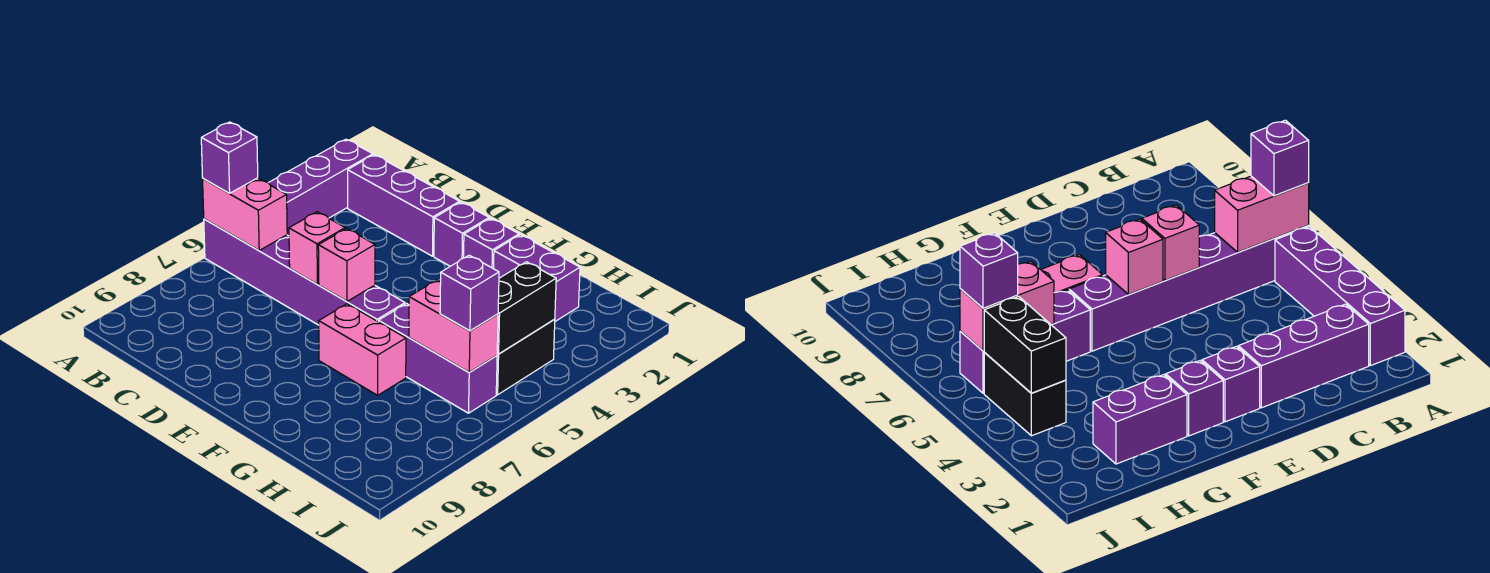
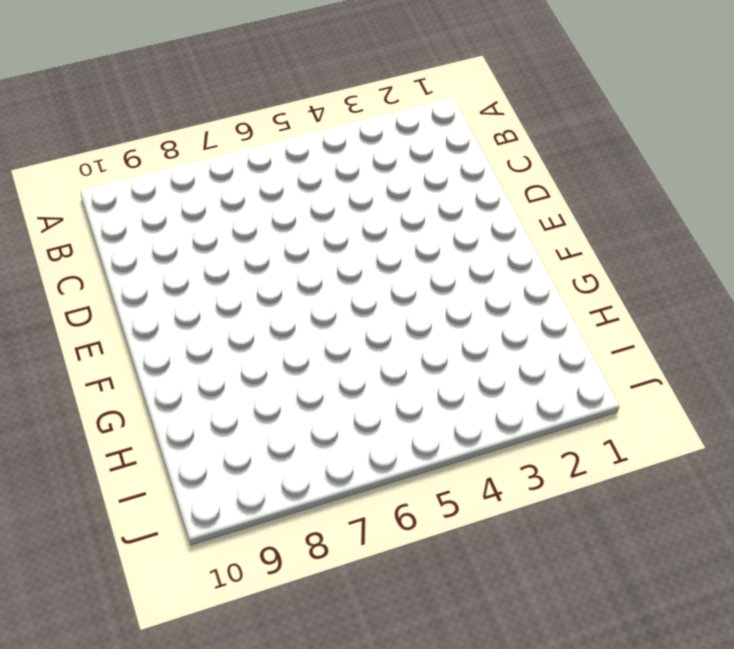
none -> purple 1x4 brick [269,139,373,236]
none -> purple 1x6 brick [204,219,405,325]
none -> purple 1x3 brick [348,155,460,256]

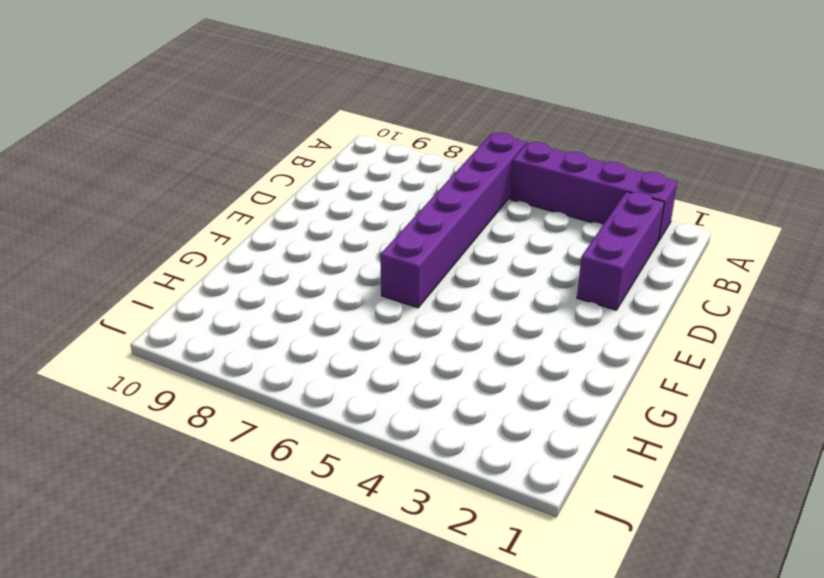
none -> purple 1x1 brick [434,202,489,266]
none -> purple 1x1 brick [464,218,519,269]
none -> pink 1x2 brick [319,304,406,395]

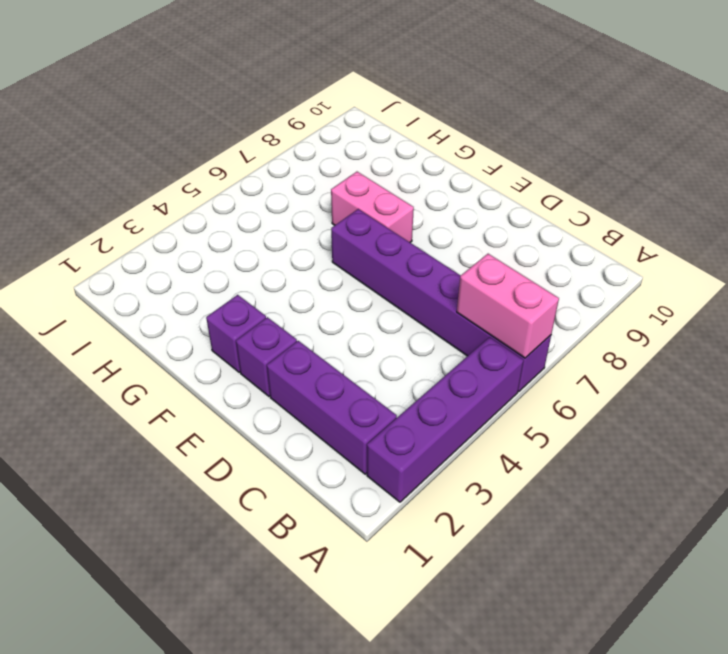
none -> purple 1x2 brick [494,235,580,321]
none -> purple 1x3 brick [379,304,497,413]
none -> black 1x2 brick [496,319,555,395]

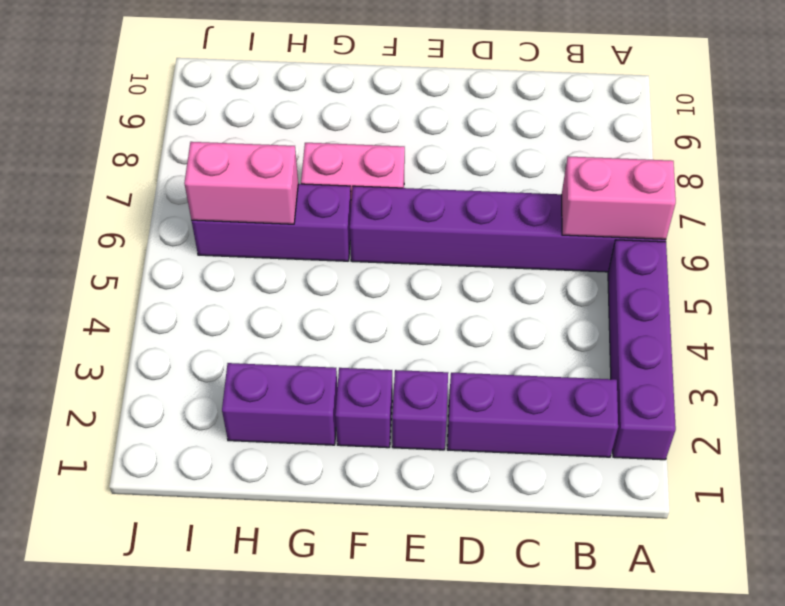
none -> black 1x2 brick [496,319,555,395]
none -> pink 1x1 brick [289,212,345,284]
none -> pink 1x1 brick [318,228,375,301]

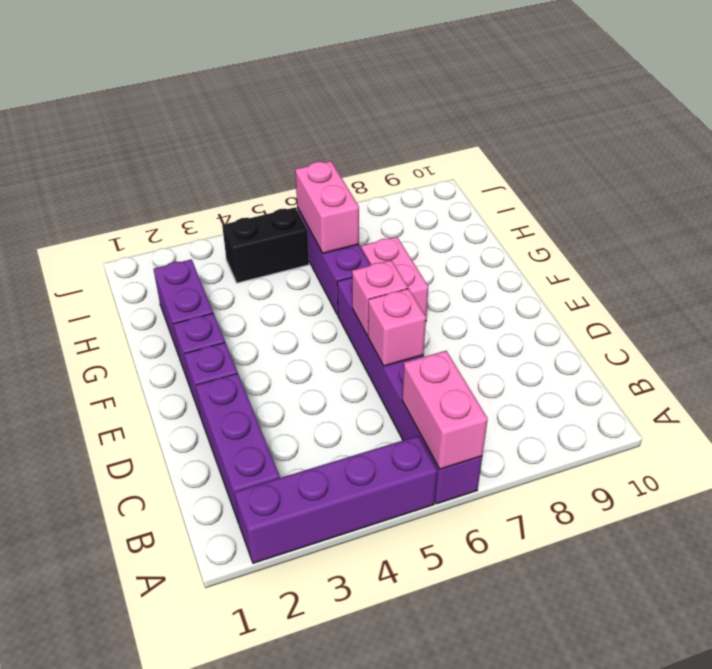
none -> black 1x2 brick [497,262,556,354]
none -> purple 1x1 brick [201,122,258,193]
none -> purple 1x1 brick [440,255,499,331]

